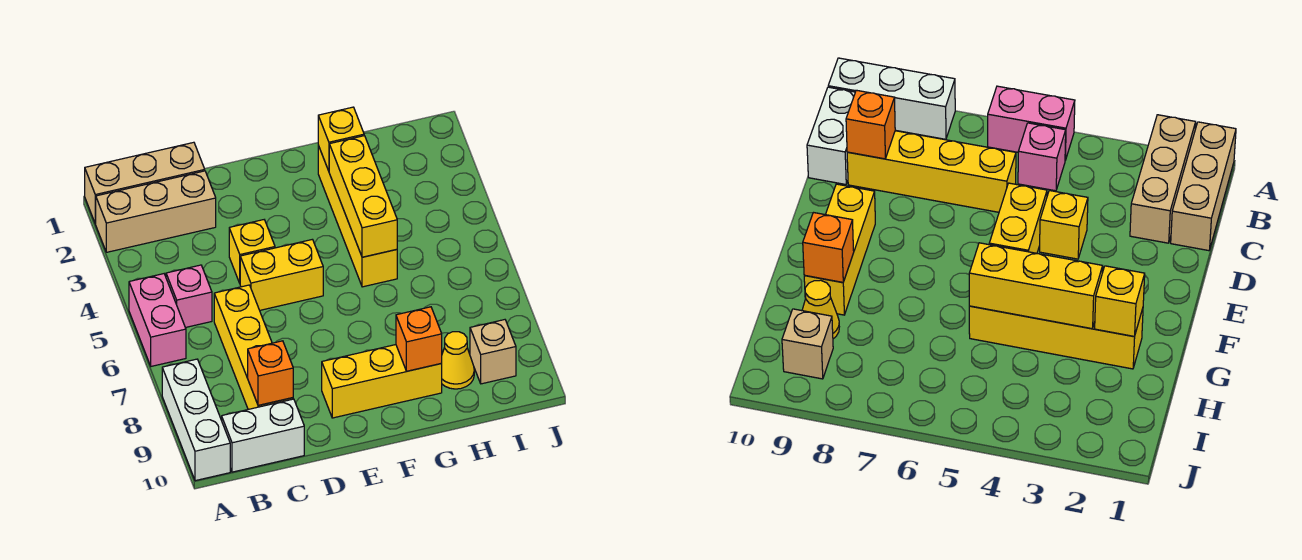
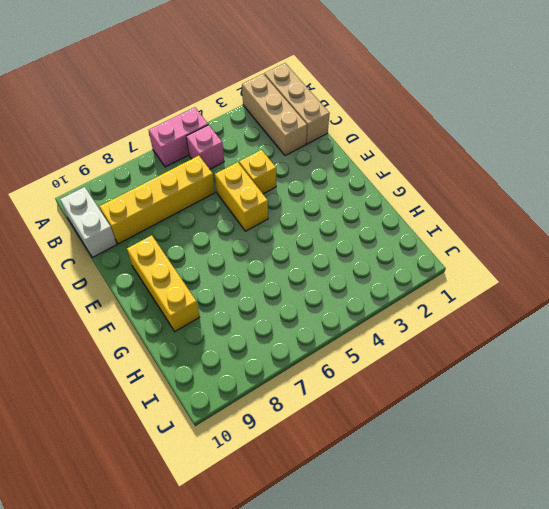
none -> white 1x3 brick [162,359,230,481]
none -> yellow 1x4 brick [318,146,397,287]
none -> yellow 1x1 cone [441,332,474,389]

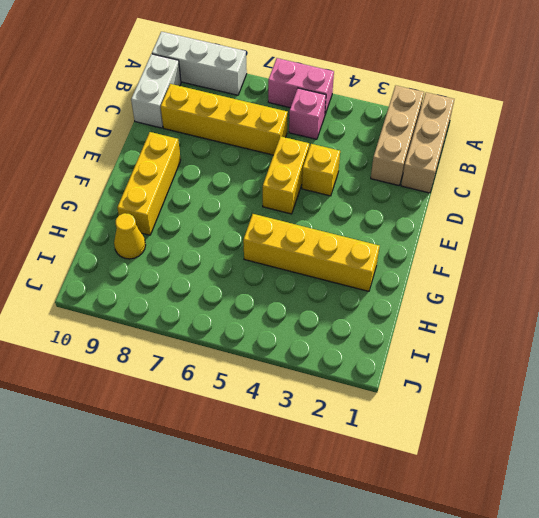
none -> tan 1x1 brick [470,320,516,384]
none -> orange 1x1 brick [248,341,293,405]
none -> yellow 1x1 brick [318,107,364,171]

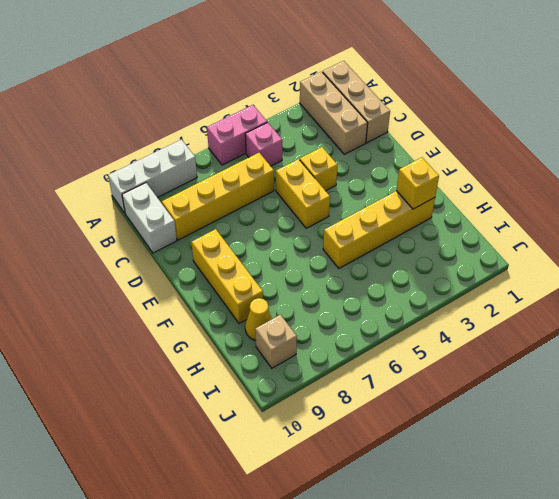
none -> orange 1x1 brick [248,341,293,405]
none -> yellow 1x3 brick [329,136,397,257]
none -> orange 1x1 brick [396,307,442,371]

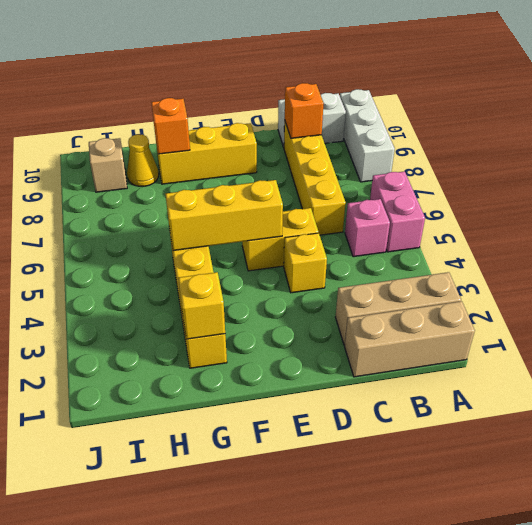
yellow 1x3 brick [165,180,283,251] -> yellow 1x3 brick turned to [329,136,397,257]

